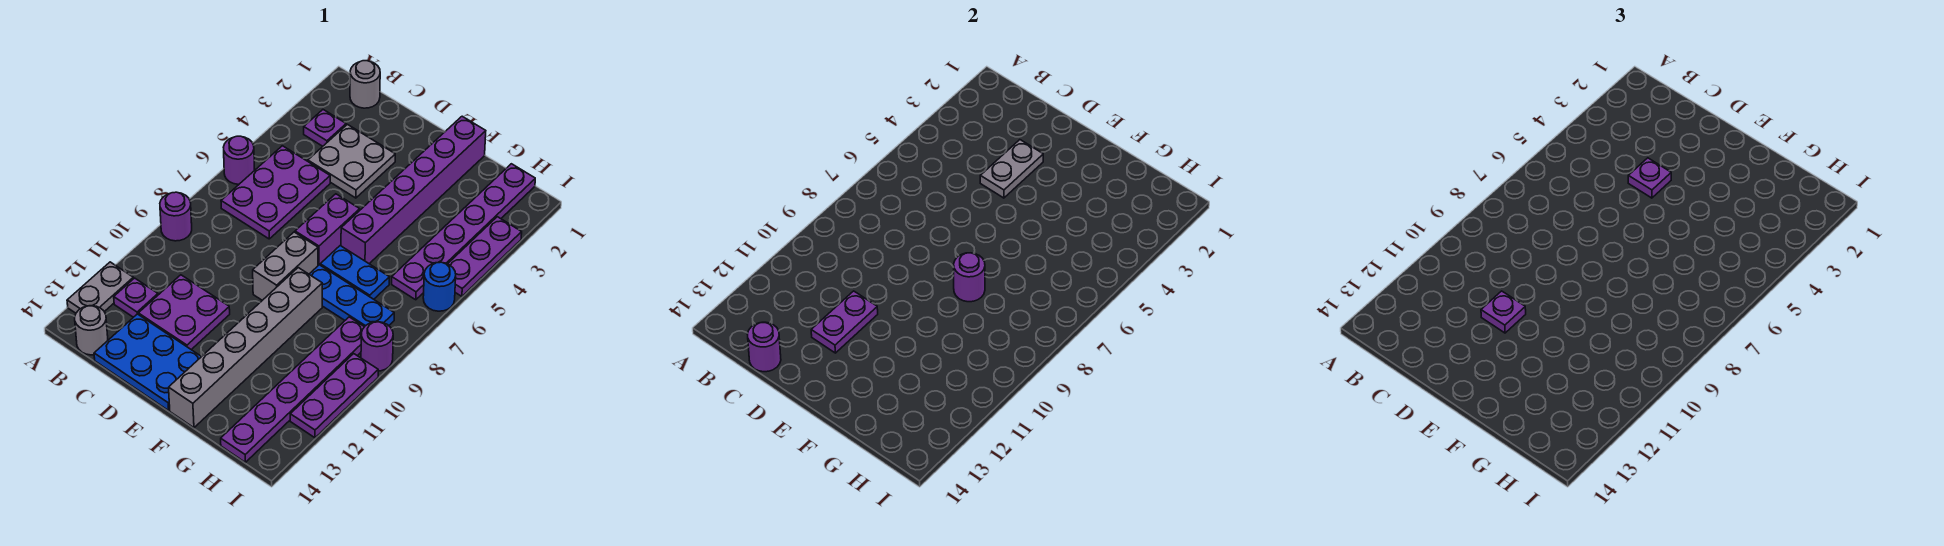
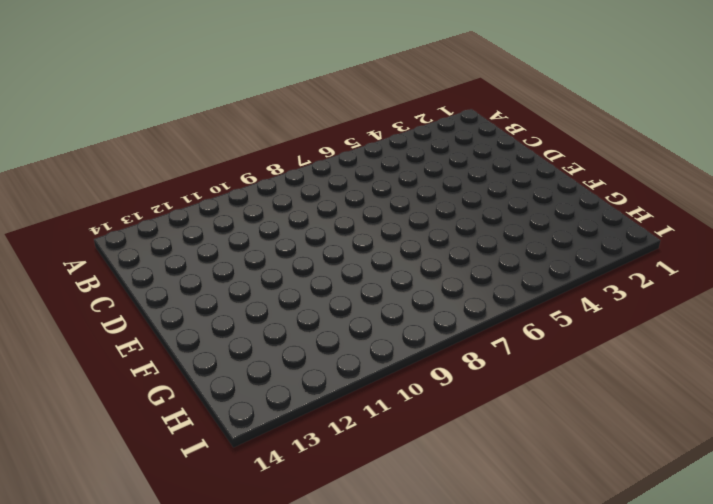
none -> purple 1x1 round brick [223,136,254,184]
none -> purple 1x1 round brick [160,192,192,241]
none -> grey 1x2 plate [67,262,133,313]

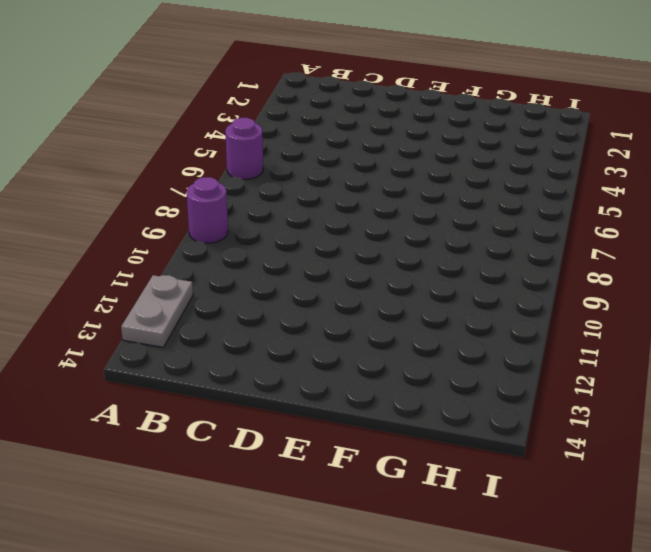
none -> grey 1x1 round brick [350,61,380,108]
none -> purple 1x1 plate [304,110,346,146]
none -> purple 2x3 plate [221,146,330,239]

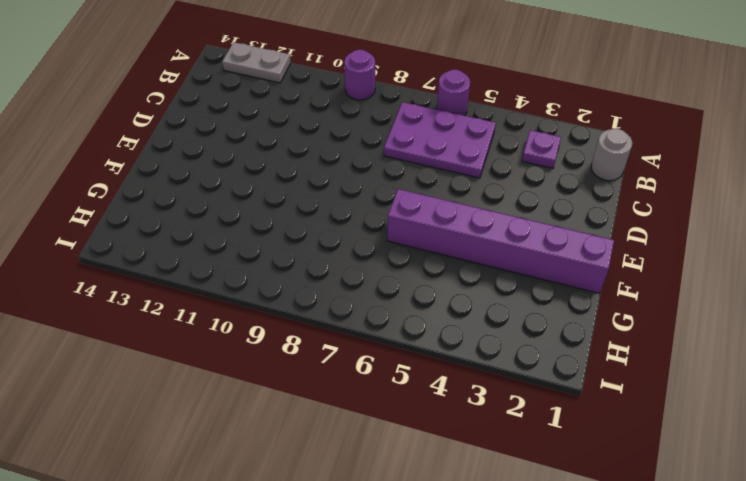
none -> purple 1x1 plate [114,278,158,317]
none -> grey 1x1 round brick [75,306,108,355]
none -> grey 2x2 plate [308,124,395,198]

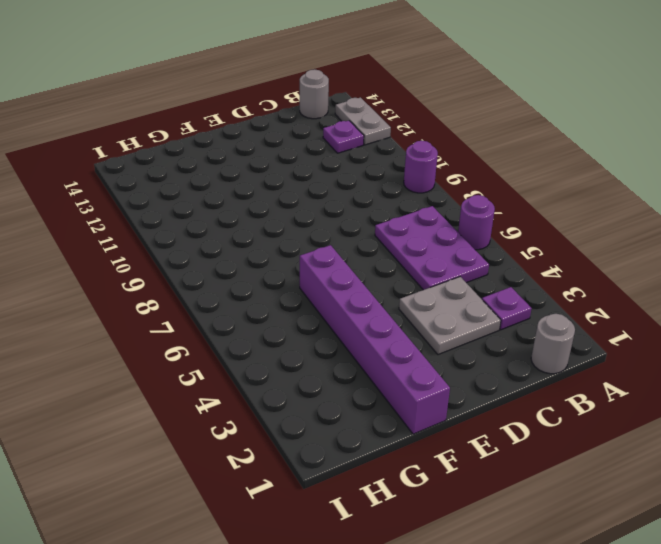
none -> purple 2x2 plate [138,275,230,350]
none -> blue 2x3 plate [94,314,202,410]
none -> purple 1x2 brick [295,194,360,265]

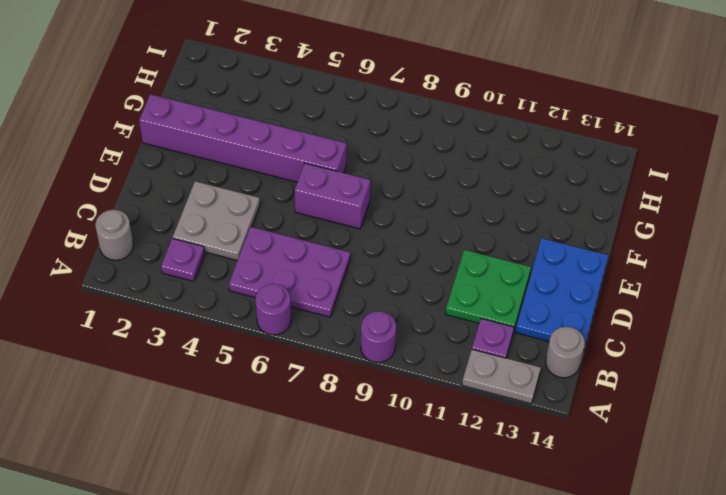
green 2x2 plate [446,250,531,329] -> purple 2x2 plate [138,275,230,350]
none -> grey 1x2 brick [253,232,318,300]
none -> blue 1x2 plate [320,246,389,299]
none -> blue 1x3 plate [309,265,394,327]

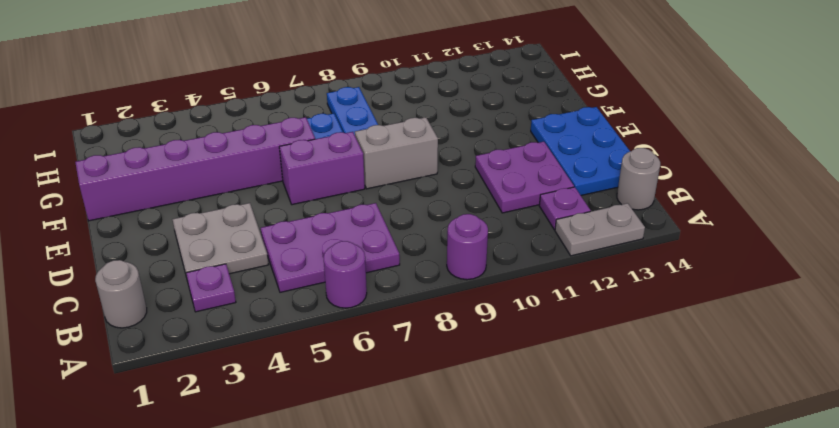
none -> grey 1x6 brick [169,268,322,428]
none -> purple 1x6 plate [392,164,535,300]
none -> purple 1x6 plate [221,317,364,462]

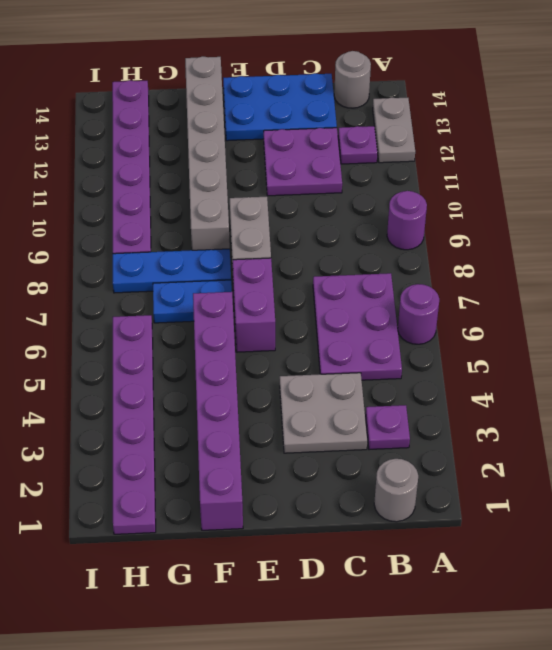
none -> purple 1x3 plate [448,217,522,296]
none -> blue 1x1 round brick [423,262,456,311]
none -> purple 1x1 round brick [361,322,393,371]

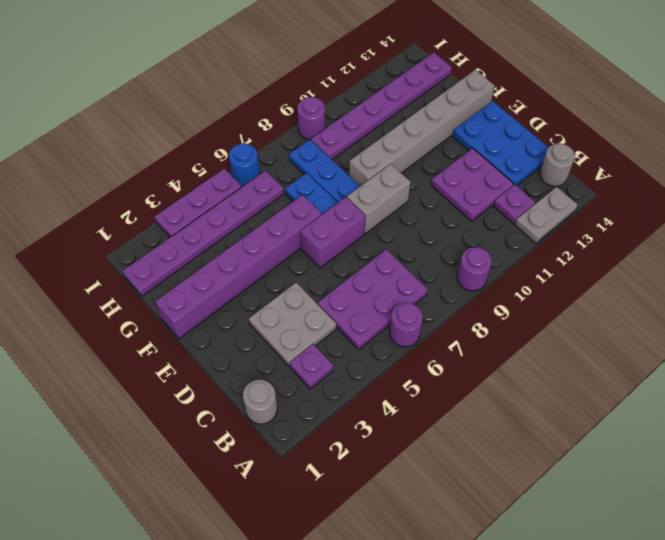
none -> purple 1x3 plate [290,354,378,438]
none -> purple 1x1 round brick [747,322,781,372]
none -> grey 1x2 plate [980,140,1043,198]

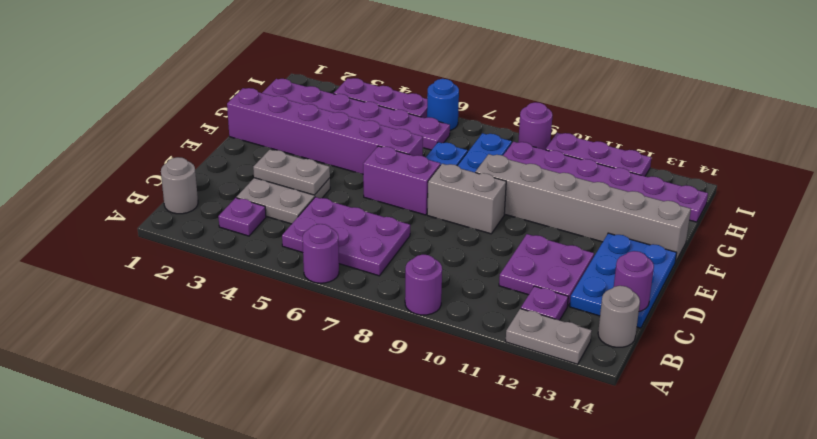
none -> purple 1x2 plate [811,291,878,353]
none -> purple 1x1 round brick [954,253,985,302]
none -> purple 1x1 plate [1628,158,1671,198]

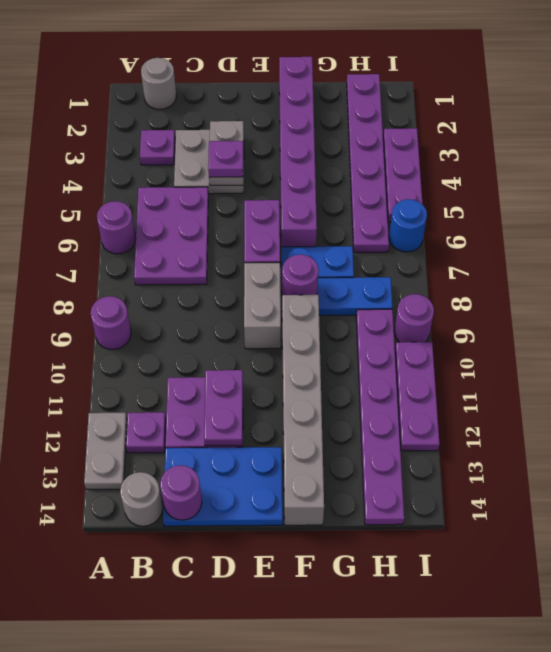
none -> purple 1x1 plate [1481,291,1526,333]

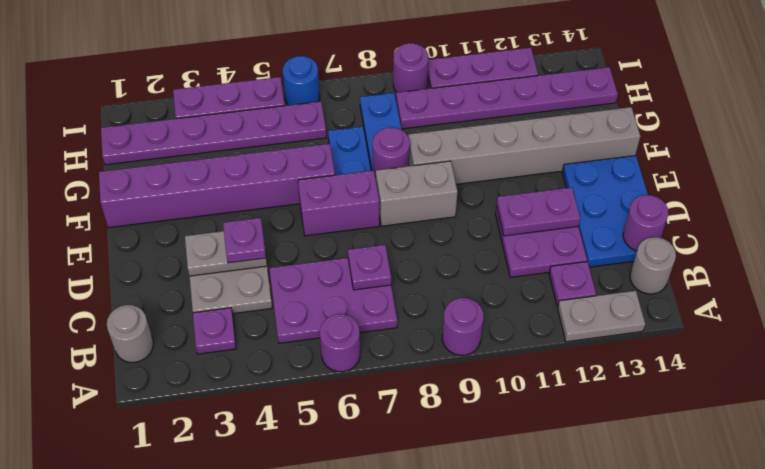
purple 1x1 plate [348,245,391,290] -> purple 1x1 plate moved to [1481,291,1526,333]

